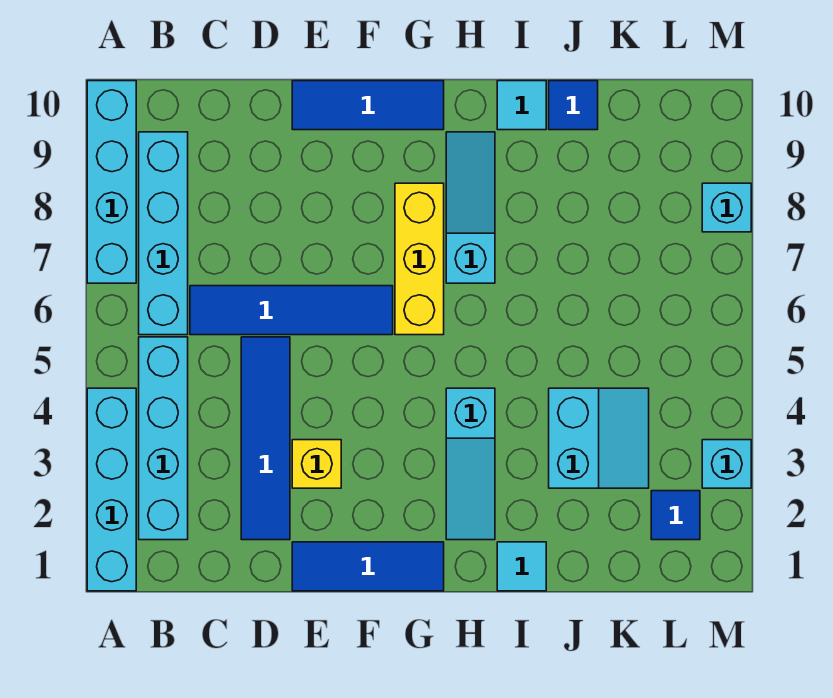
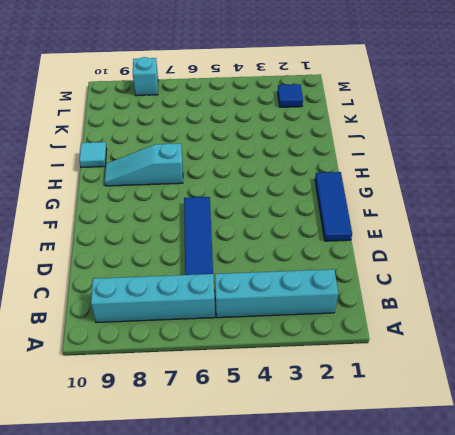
none -> cyan 1x4 brick [87,388,136,591]
none -> cyan 1x4 brick [87,81,136,283]
none -> blue 1x4 tile [241,337,290,540]

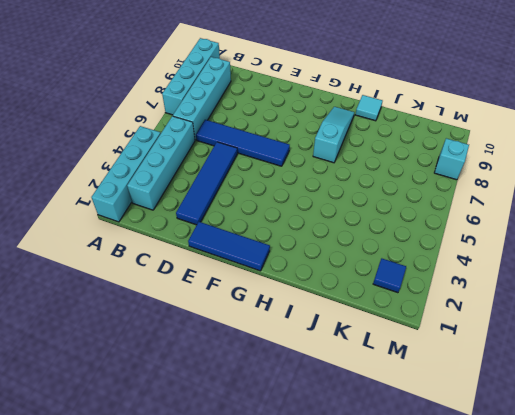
none -> yellow 1x1 brick [292,440,341,488]
none -> blue 1x3 tile [292,81,444,130]
none -> yellow 1x3 brick [395,183,444,335]

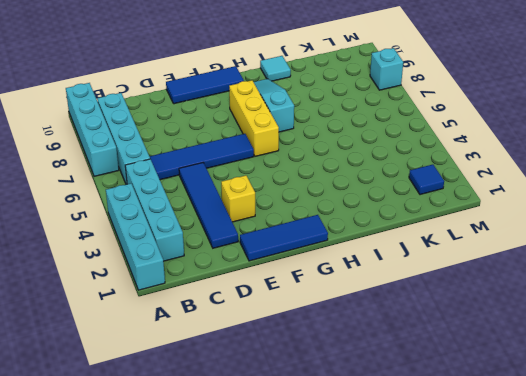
none -> cyan 1x3 slope [446,388,495,540]
none -> cyan 1x1 tile [497,542,546,591]
none -> cyan 2x2 slope [549,388,649,488]

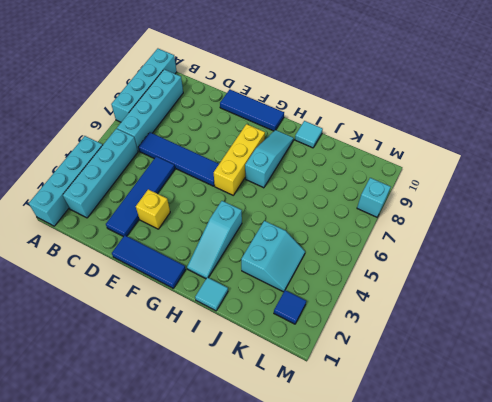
none -> blue 1x1 tile [549,81,598,130]
none -> cyan 1x1 brick [702,440,751,488]

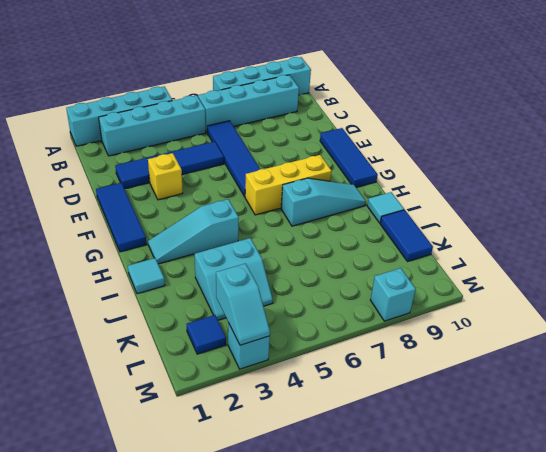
blue 1x2 tile [380,210,433,262] -> blue 1x1 tile [549,81,598,130]
cyan 1x2 slope [216,263,270,345] -> none

